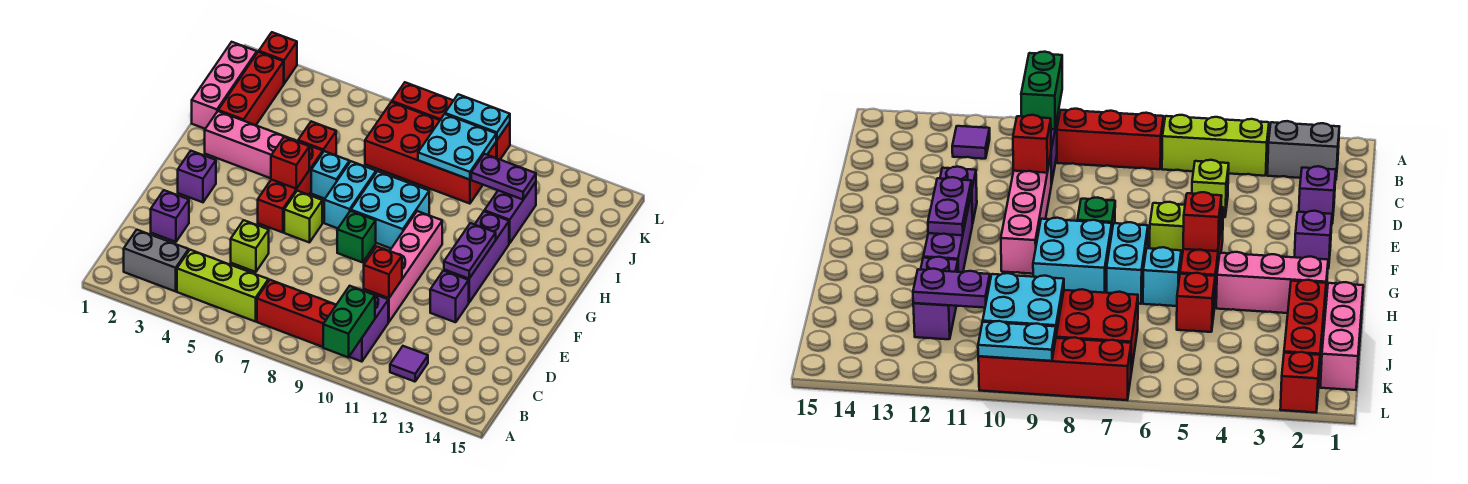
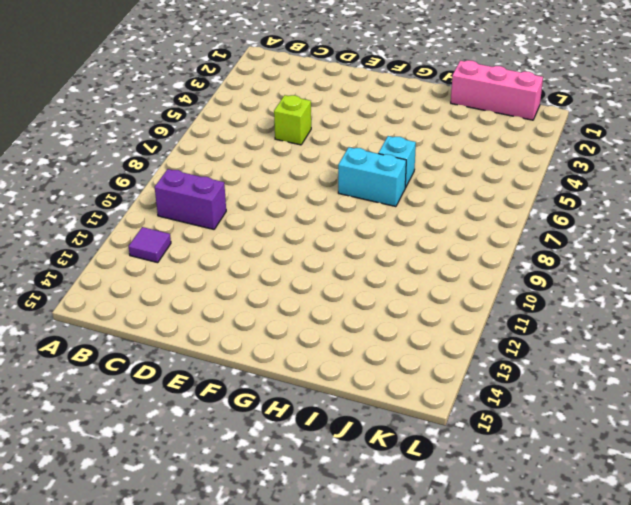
none -> grey 1x2 brick [124,230,189,291]
none -> lime 1x3 brick [177,250,268,322]
none -> red 1x3 brick [257,280,336,347]
none -> purple 1x1 brick [151,190,189,242]

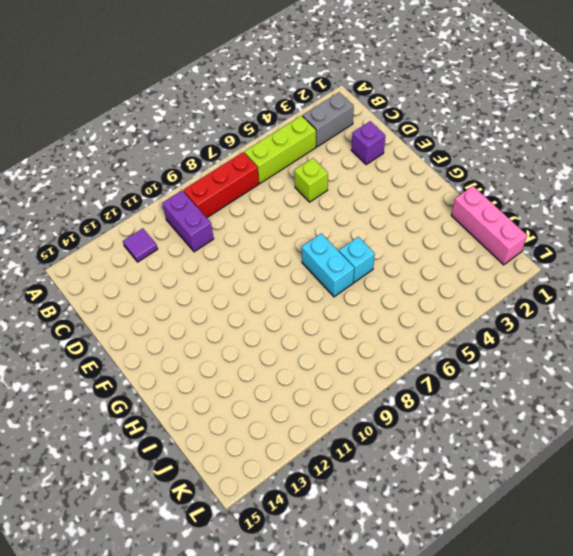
none -> pink 1x4 brick [364,211,442,322]
none -> purple 1x1 brick [430,271,469,322]
none -> purple 1x1 brick [178,151,216,202]
none -> red 1x3 brick [258,141,323,232]

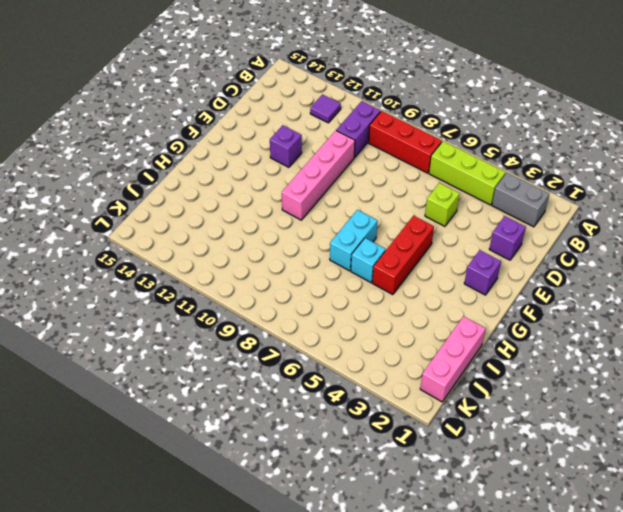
none -> lime 1x1 brick [284,191,322,243]
none -> green 1x1 brick [337,211,376,262]
none -> purple 1x3 brick [444,211,509,302]
none -> cyan 2x2 brick [351,171,429,248]

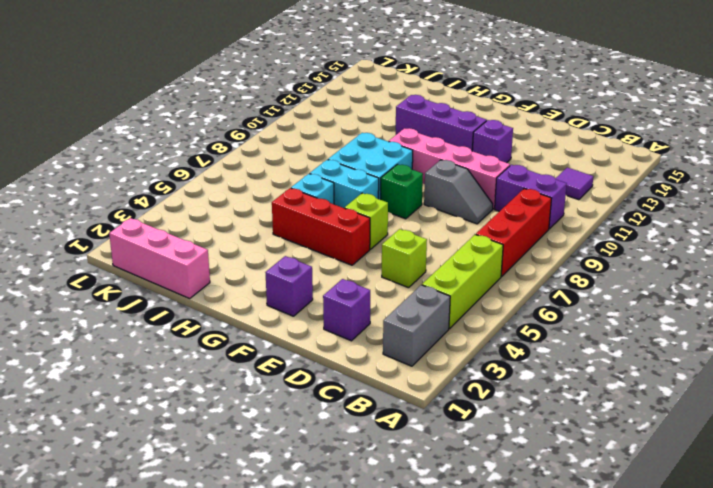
grey 1x2 slope [424,160,493,224] -> none
none -> pink 1x3 brick [205,111,296,178]
none -> red 1x3 brick [218,52,284,125]
none -> red 1x1 brick [298,121,336,155]
none -> purple 1x2 brick [484,182,536,243]

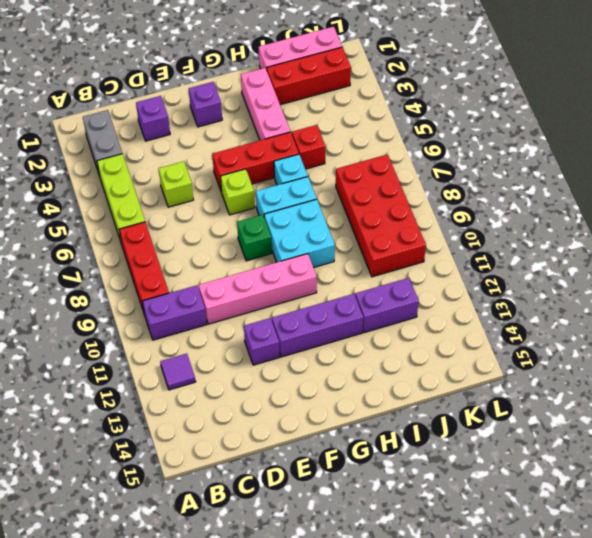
none -> red 1x1 brick [259,32,297,84]
none -> red 1x4 brick [392,82,510,159]
none -> green 1x2 brick [323,286,375,357]
none -> red 1x1 brick [364,246,402,298]

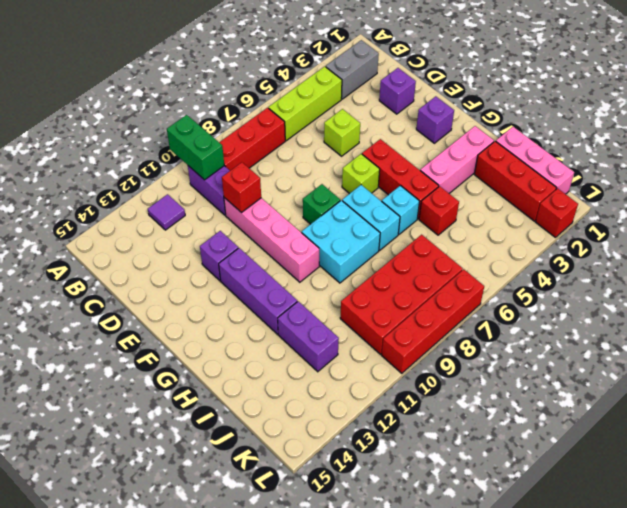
none -> purple 1x2 plate [444,223,496,279]
none -> red 1x1 brick [271,137,309,189]
none -> cyan 2x2 plate [418,114,496,180]
none -> purple 1x2 plate [471,154,536,200]

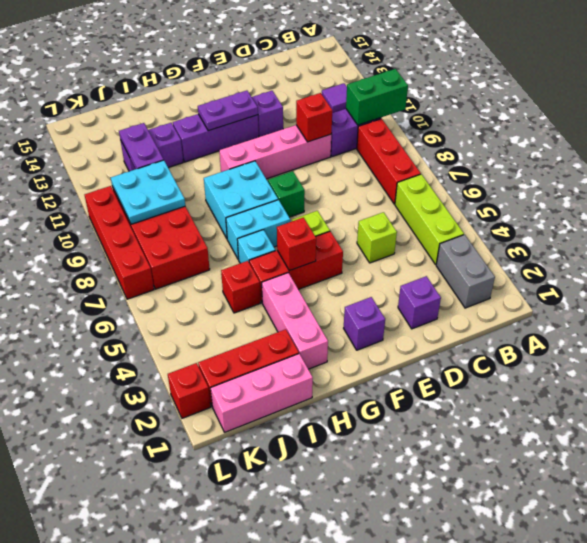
none -> cyan 1x2 plate [445,94,510,140]

